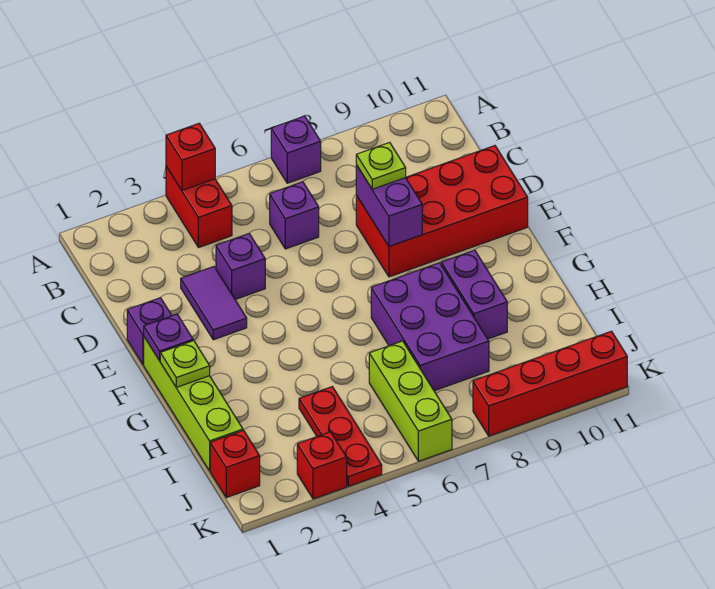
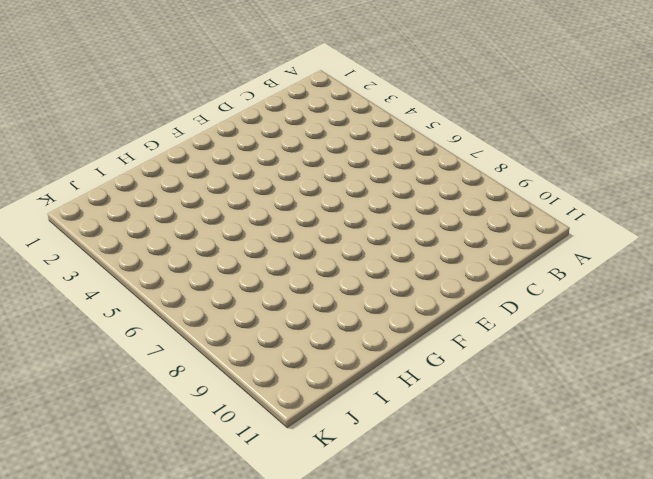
none -> red 1x2 brick [166,166,232,248]
none -> purple 1x1 brick [271,116,321,183]
none -> purple 1x1 brick [270,182,319,249]

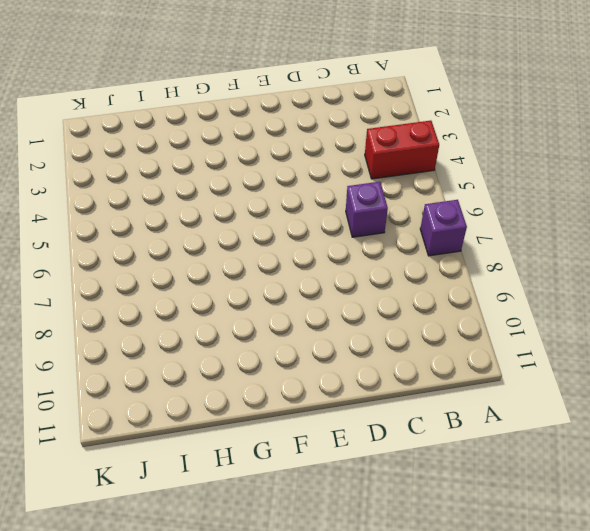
none -> purple 1x2 tile [181,267,247,340]
none -> purple 1x1 brick [216,234,265,299]
none -> red 2x4 brick [356,146,528,277]

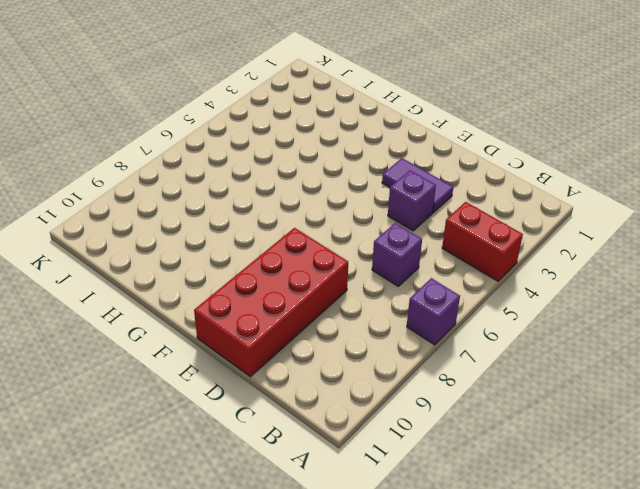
none -> purple 1x1 brick [127,298,172,365]
none -> lime 1x4 brick [144,337,243,471]
none -> purple 2x3 brick [371,263,489,391]

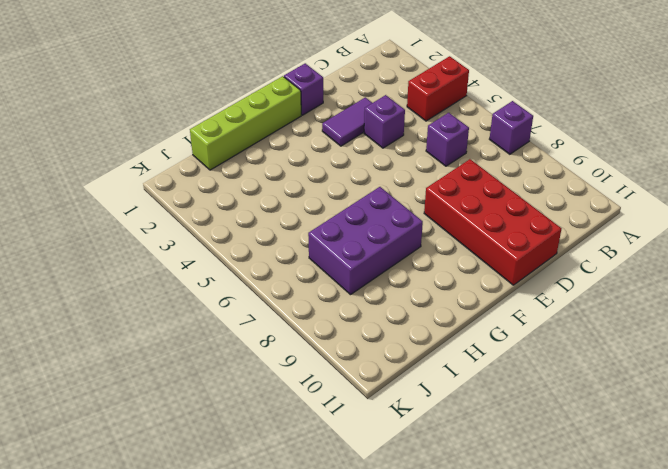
none -> purple 1x2 brick [441,250,507,339]
none -> red 1x3 plate [299,387,382,486]
none -> lime 1x3 brick [369,341,452,461]

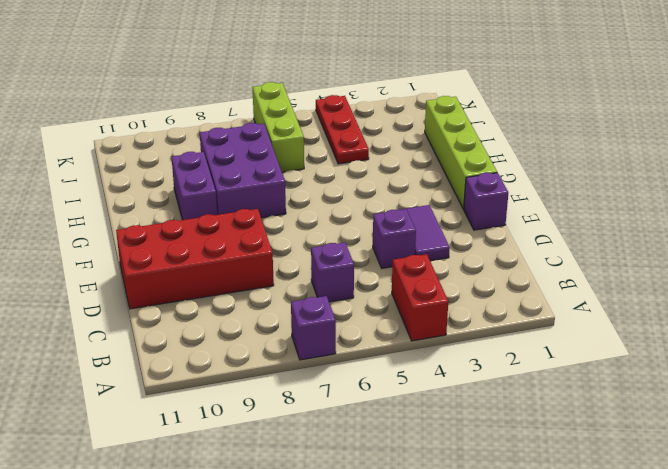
none -> red 1x1 brick [210,430,260,498]
none -> red 1x1 brick [297,432,347,499]
none -> red 1x4 brick [473,331,627,436]

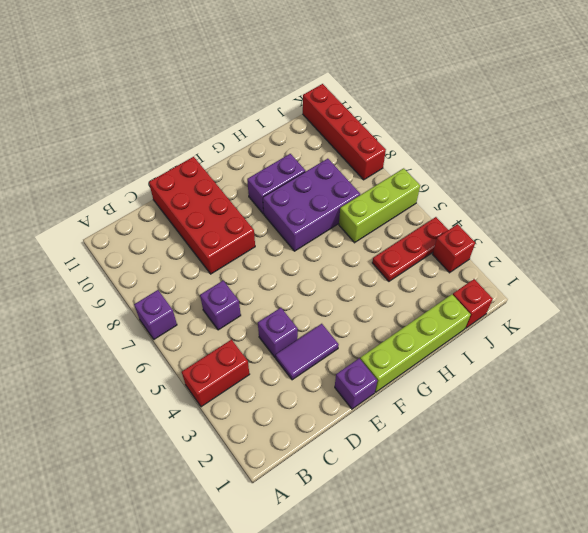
none -> red 1x1 brick [166,123,215,190]
none -> purple 1x2 brick [356,165,422,246]
none -> purple 1x1 plate [144,314,193,361]

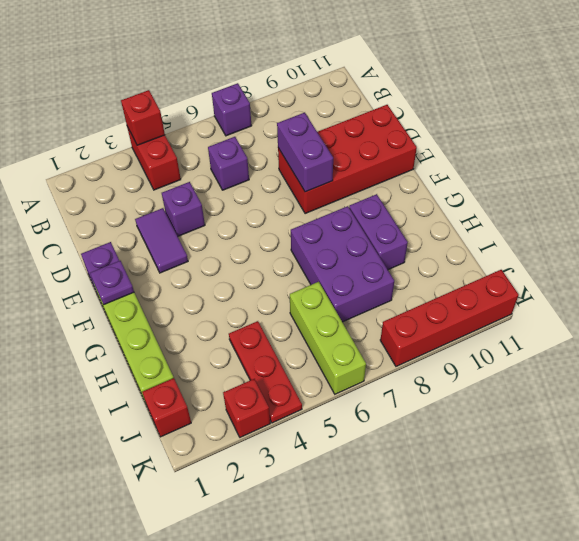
none -> lime 1x1 plate [160,341,210,387]
none -> lime 1x1 plate [356,142,406,189]

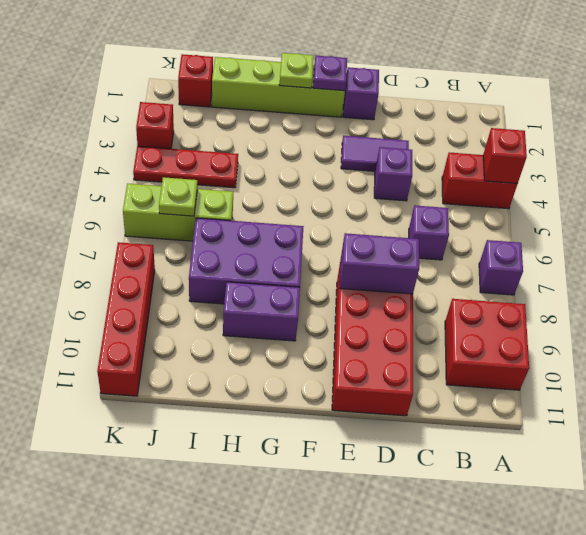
red 2x2 brick [445,299,529,390] -> none
lime 1x1 plate [159,177,197,216] -> lime 1x1 plate moved to [356,142,406,189]

